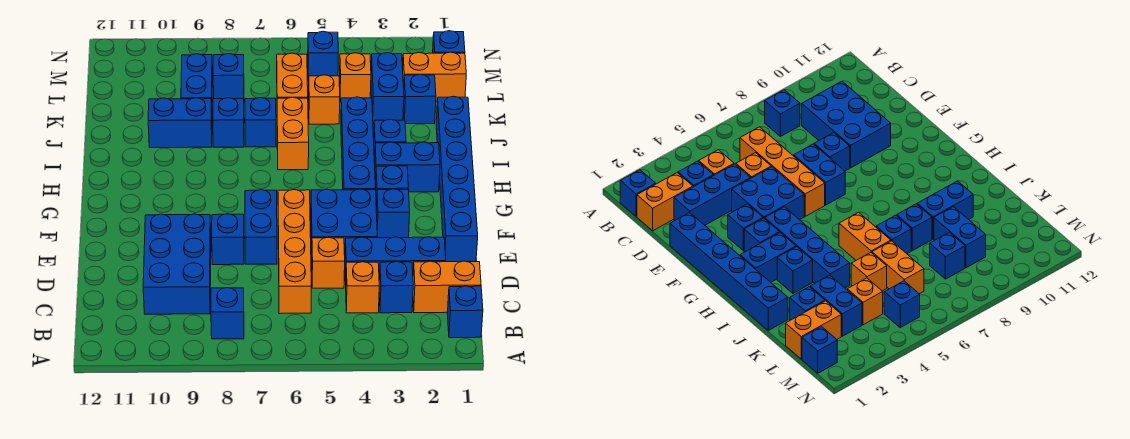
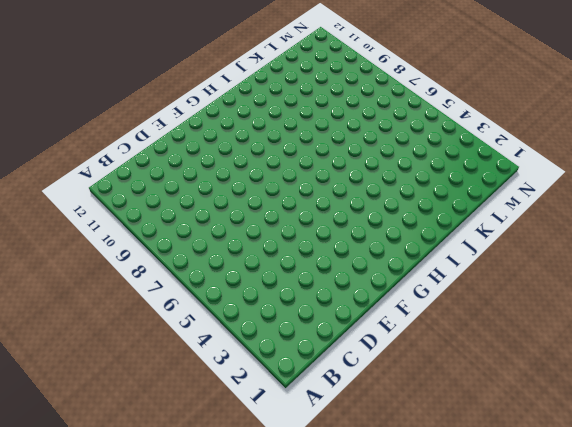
none -> blue 1x1 brick [447,286,483,338]
none -> blue 1x1 brick [211,288,244,339]
none -> orange 1x2 brick [413,261,481,313]
none -> blue 1x1 brick [379,262,413,313]

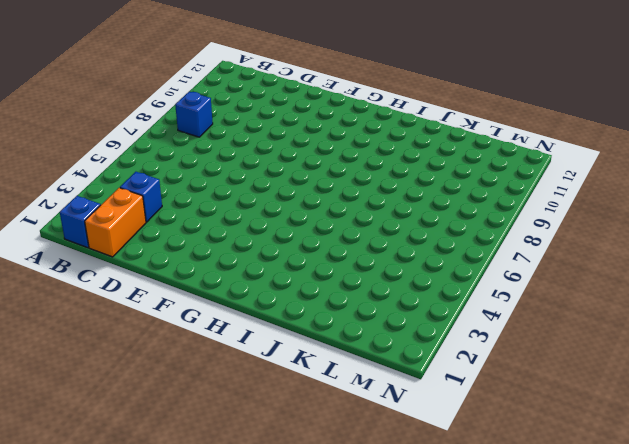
none -> orange 1x1 brick [346,262,379,313]
none -> orange 1x4 brick [278,190,311,314]
none -> blue 2x3 brick [143,214,211,314]
none -> blue 1x3 brick [345,237,446,281]

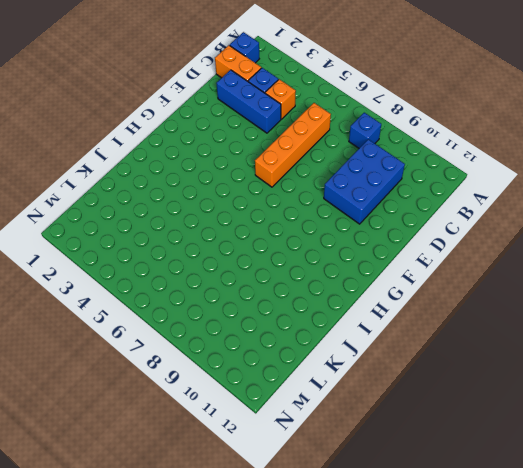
none -> orange 1x1 brick [312,237,345,288]
none -> blue 1x6 brick [436,96,478,262]
none -> blue 2x2 brick [311,189,377,255]
none -> blue 1x2 brick [245,190,277,264]

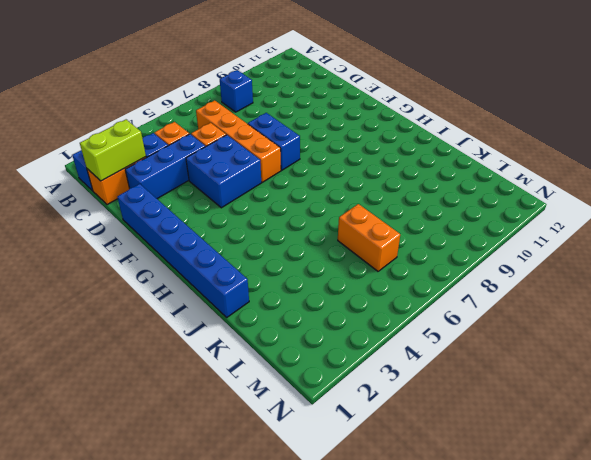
lime 1x2 brick [80,120,146,181] -> none
none -> blue 2x3 brick [143,214,211,314]
none -> blue 1x1 brick [212,214,244,265]
none -> blue 1x1 brick [376,189,410,238]
none -> blue 1x1 brick [375,165,408,210]

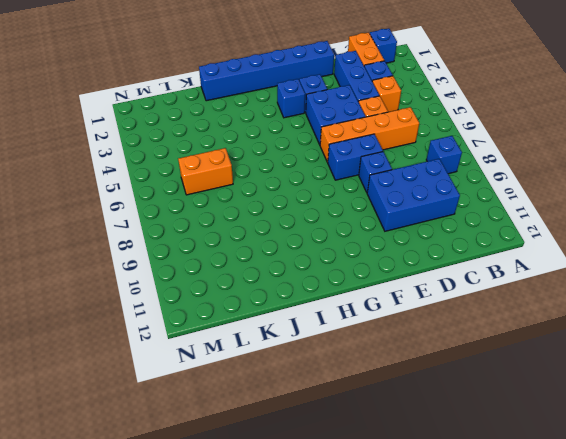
none -> blue 1x4 brick [341,97,376,190]
none -> blue 1x2 brick [375,142,440,192]
none -> blue 1x1 brick [374,119,406,163]
none -> orange 1x2 brick [277,97,309,170]

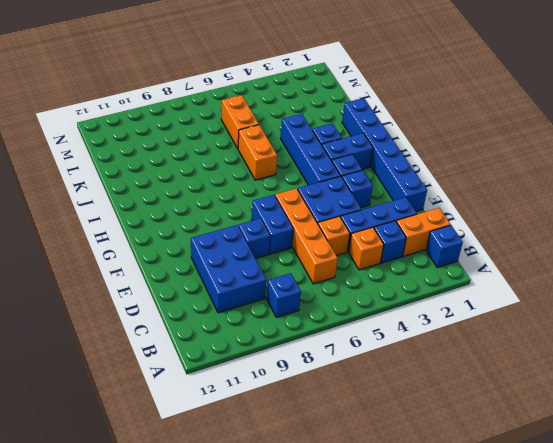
none -> blue 1x1 brick [245,98,276,147]
none -> blue 1x1 brick [213,98,244,147]
none -> blue 1x2 brick [148,98,212,148]
none -> blue 1x1 brick [404,74,436,124]

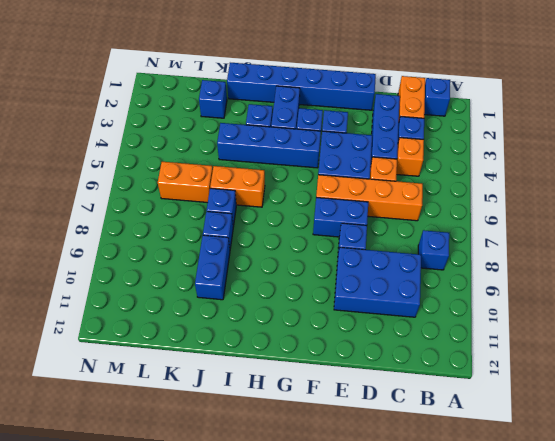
none -> blue 1x2 brick [371,53,404,124]
none -> orange 1x1 brick [309,75,340,124]
none -> blue 1x2 brick [181,54,213,99]
none -> orange 1x2 brick [403,52,466,101]

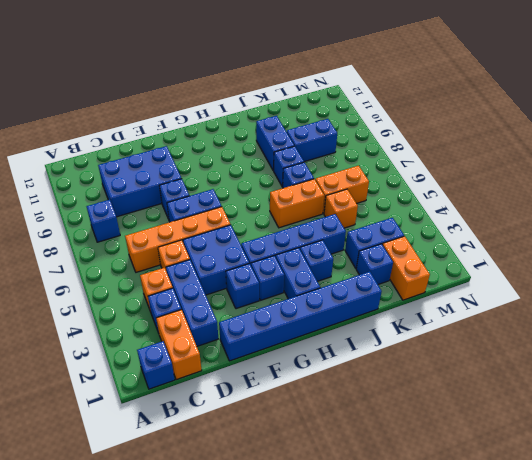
none -> orange 1x1 brick [340,53,371,102]
none -> blue 1x1 brick [213,54,244,99]
none -> blue 1x1 brick [433,31,465,53]
none -> blue 1x1 brick [308,31,338,80]

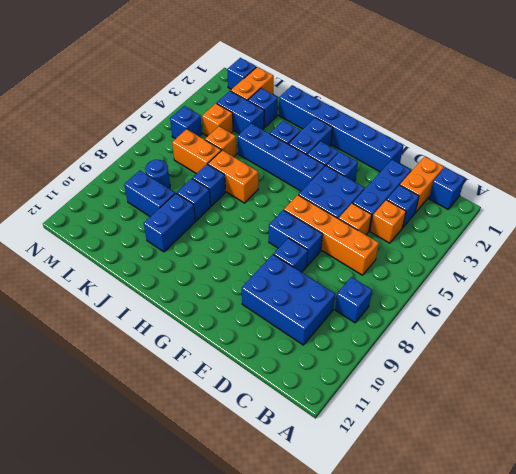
blue 1x1 round brick [145,160,170,189] -> blue 1x1 brick [213,54,244,99]

